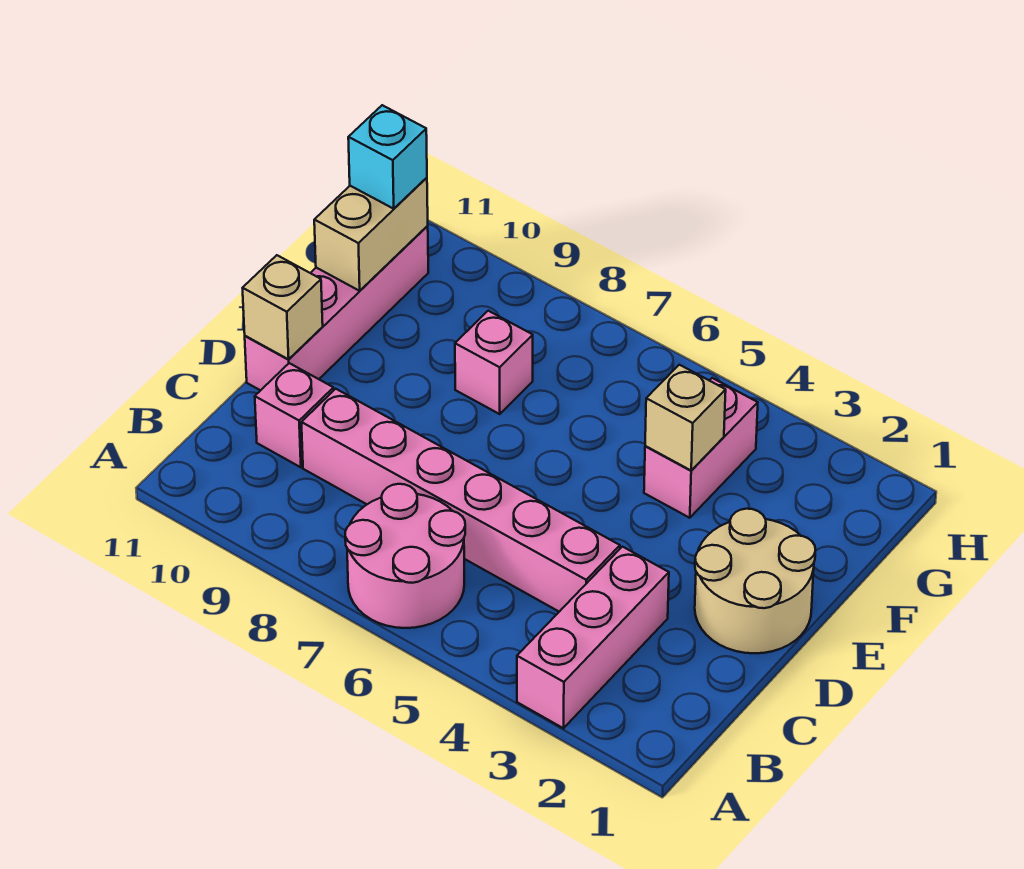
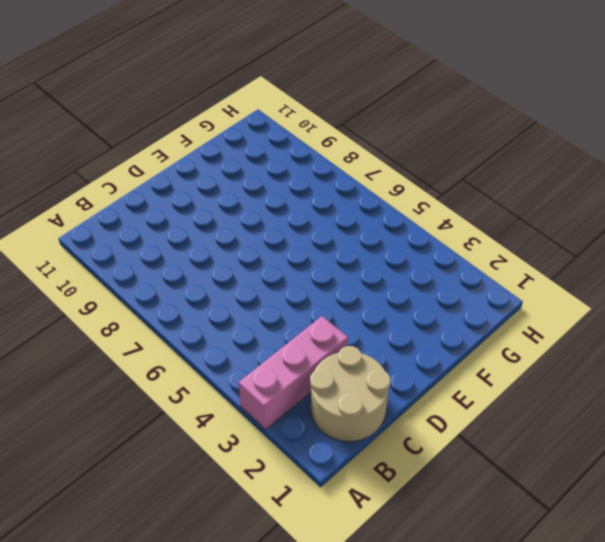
tan 2x2 round brick [310,346,391,442] -> tan 2x2 round brick moved to [695,509,816,653]
none -> pink 2x2 round brick [345,484,465,628]
none -> pink 1x6 brick [301,389,620,612]
none -> pink 1x1 brick [255,363,334,467]

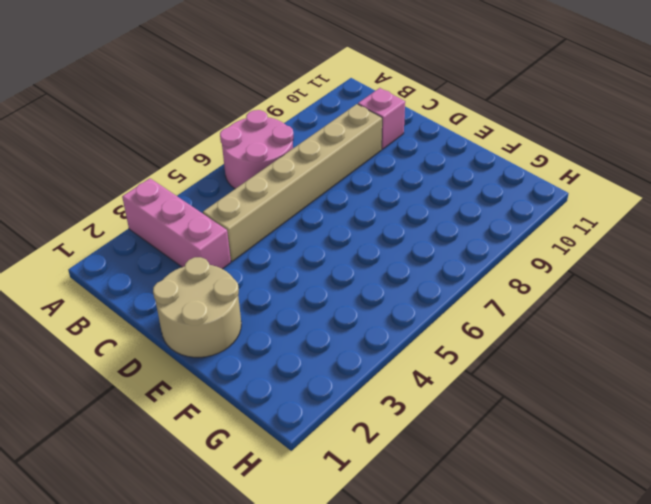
tan 1x6 brick [203,104,382,261] -> pink 1x6 brick [301,389,620,612]
none -> pink 1x4 brick [245,226,428,390]
none -> pink 1x2 brick [644,378,758,518]
none -> pink 1x1 brick [455,311,533,414]

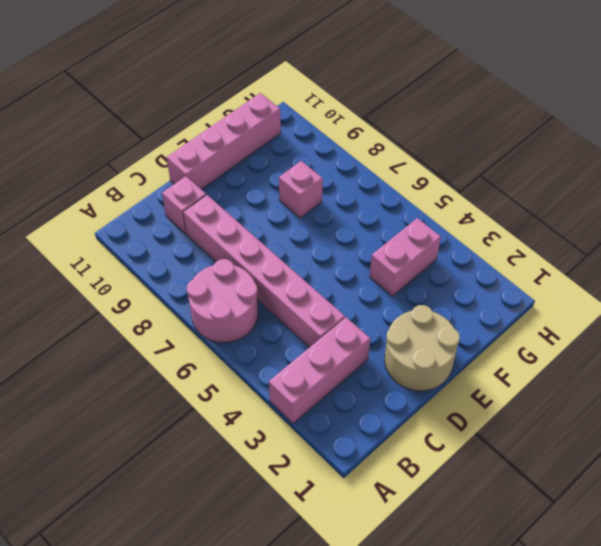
none -> tan 1x1 brick [243,255,323,359]
none -> tan 1x1 brick [645,365,726,471]
none -> tan 1x2 brick [314,178,428,291]

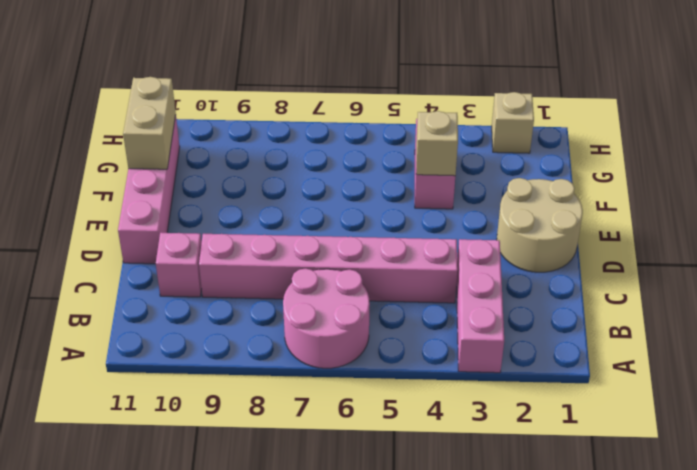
tan 1x1 brick [492,92,534,153] -> tan 1x1 brick moved to [243,255,323,359]
none -> pink 1x1 brick [455,311,533,414]
none -> cyan 1x1 brick [348,105,427,209]

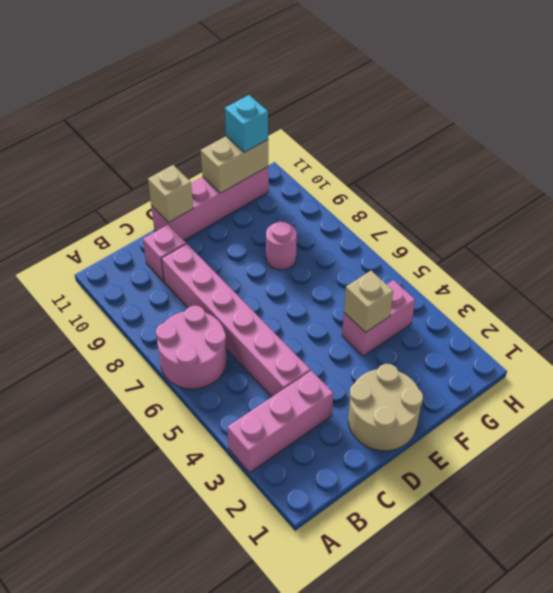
pink 1x1 round brick [266,222,297,270] -> pink 1x1 brick [455,311,533,414]

